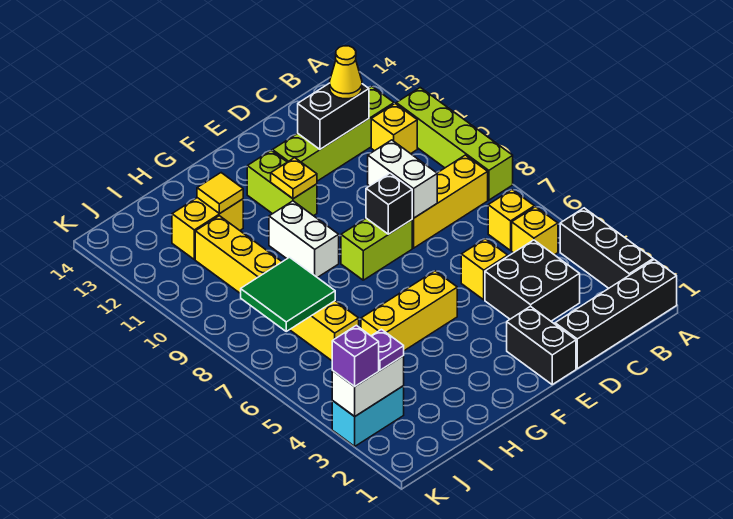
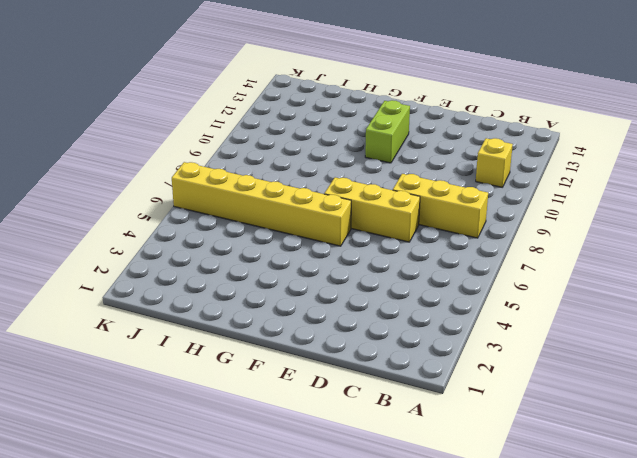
yellow 1x3 brick [324,177,420,242] -> yellow 1x3 brick moved to [361,271,457,351]
yellow 1x6 brick [172,162,351,246] -> yellow 1x6 brick turned to [195,216,359,361]
none -> black 1x4 brick [555,260,677,369]
none -> black 1x3 brick [560,208,653,288]
none -> lime 1x4 brick [396,88,513,200]

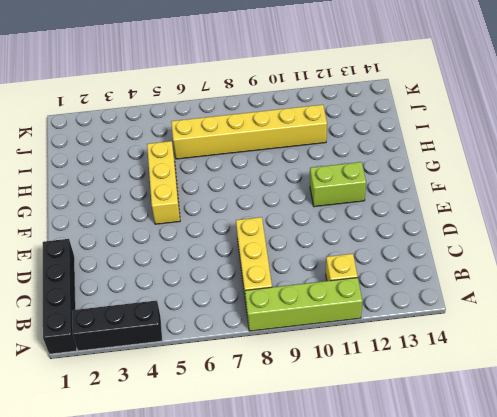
none -> yellow 1x1 brick [512,207,558,255]
none -> yellow 1x1 brick [488,190,534,250]
none -> lime 1x4 brick [273,86,394,181]

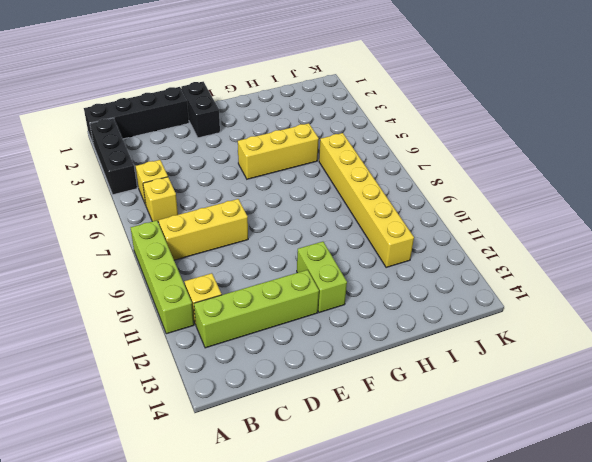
none -> black 2x2 brick [485,240,580,321]
none -> yellow 1x1 brick [461,239,508,300]
none -> lime 1x2 brick [341,218,412,280]

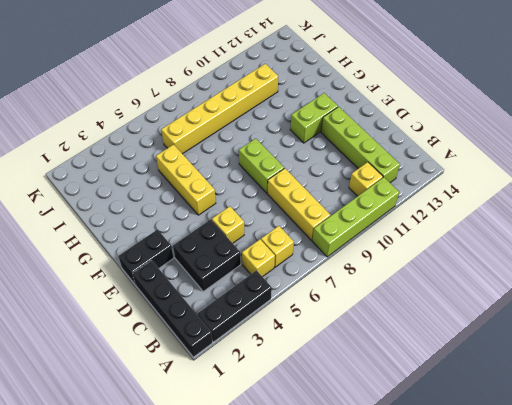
none -> white 1x2 brick [269,201,339,278]
none -> yellow 1x2 brick [172,198,243,259]
none -> cyan 1x2 brick [332,386,404,446]

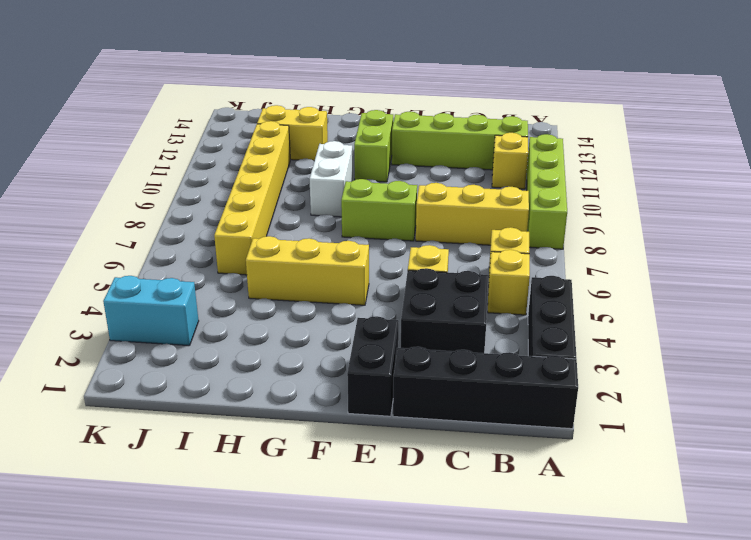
none -> black 1x2 brick [298,83,369,149]
none -> white 1x2 brick [368,140,437,218]
none -> black 1x1 brick [366,173,412,234]

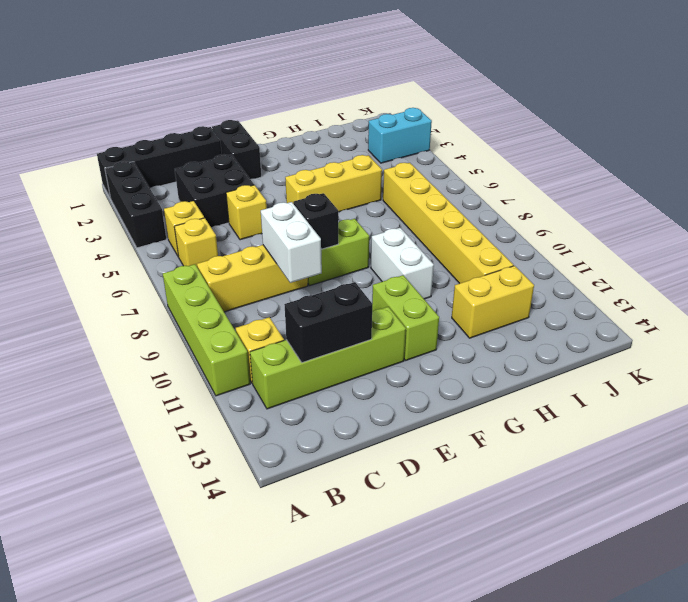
none -> yellow 1x1 plate [271,158,317,199]
none -> yellow 1x1 tile [197,173,243,214]
none -> green 2x2 tile [241,257,335,331]

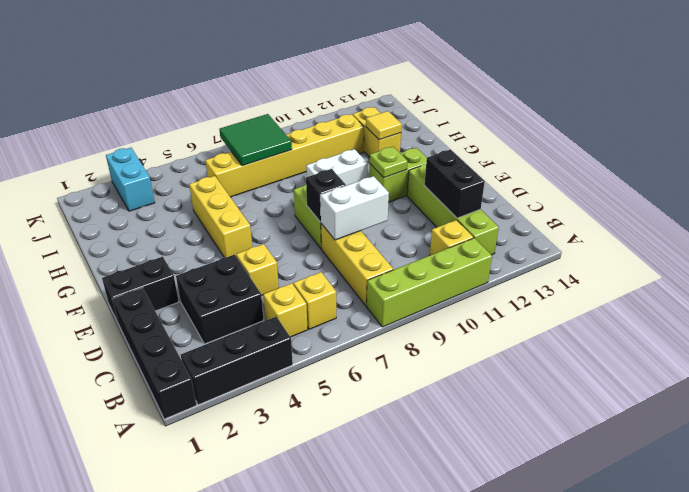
lime 1x1 plate [370,147,407,178] -> yellow 1x1 plate [271,158,317,199]
none -> white 1x2 brick [332,356,404,416]
none -> yellow 1x1 cone [330,46,362,99]
none -> purple 1x1 plate [372,329,404,370]

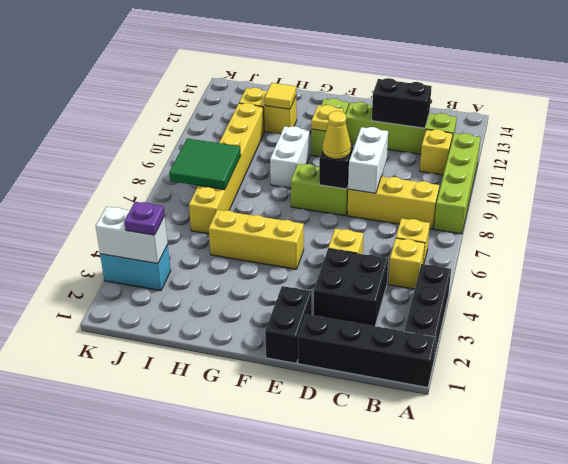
yellow 1x1 cone [322,111,351,159] -> yellow 1x1 cone moved to [330,46,362,99]
none -> purple 1x1 brick [332,325,379,386]

